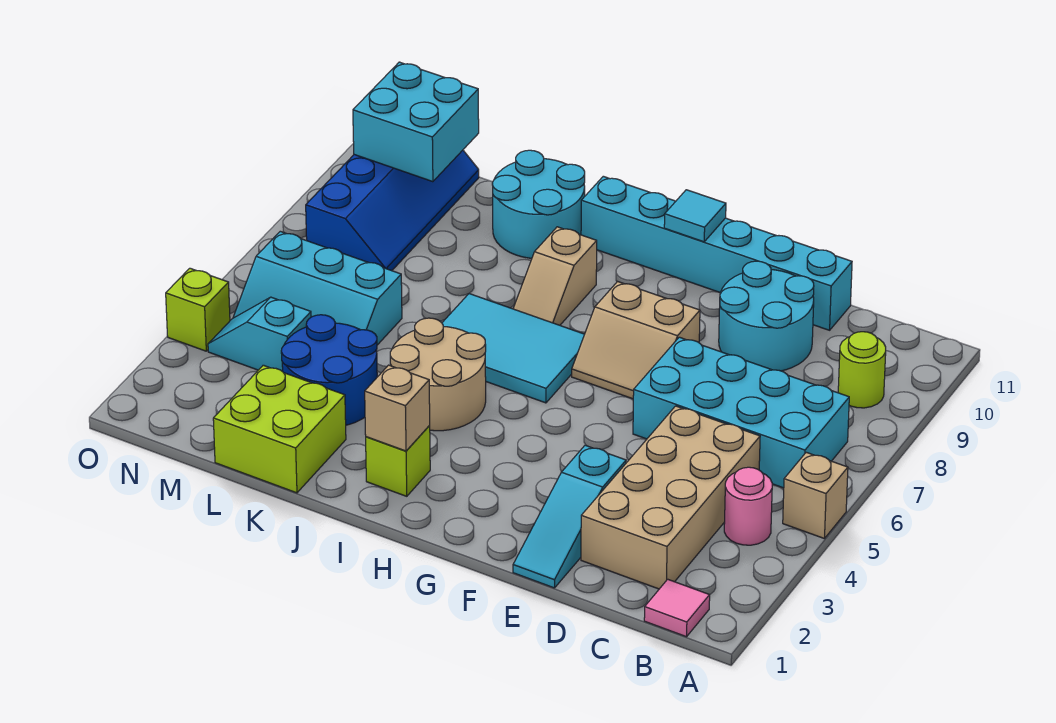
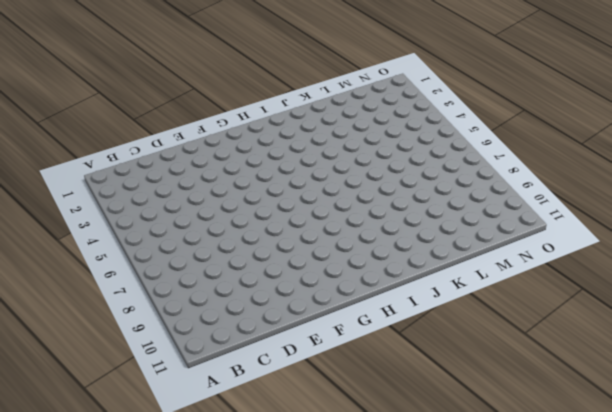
none -> tan 1x1 brick [783,452,848,539]
none -> pink 1x1 tile [644,579,710,637]
none -> pink 1x1 round brick [724,467,772,545]

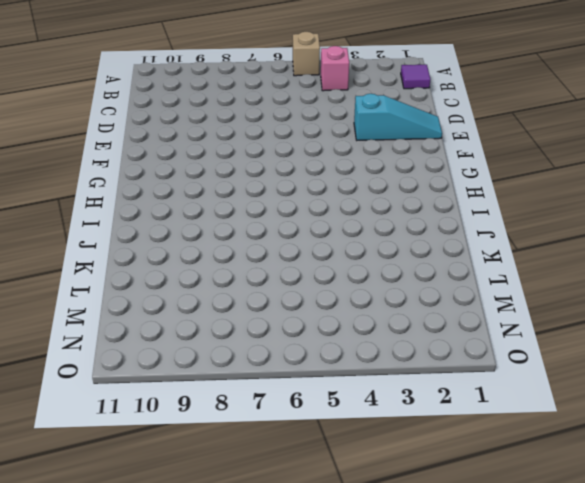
purple 1x1 tile [401,65,430,89] -> pink 1x1 tile [644,579,710,637]
pink 1x1 brick [321,46,349,91] -> pink 1x1 round brick [724,467,772,545]
none -> cyan 2x4 brick [633,337,849,488]
none -> lime 1x1 round brick [838,332,886,408]
none -> tan 2x4 brick [581,406,760,589]

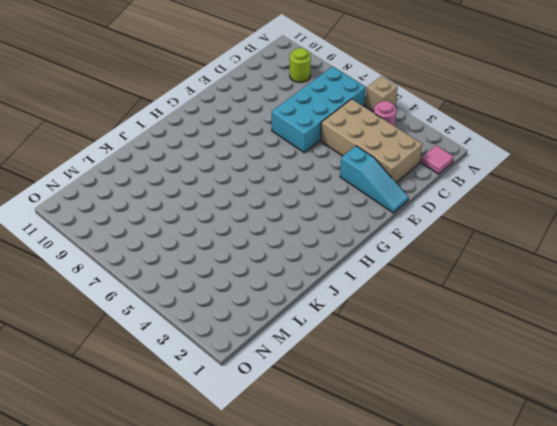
none -> cyan 2x2 round brick [719,261,814,371]
none -> cyan 1x6 brick [581,176,852,330]
none -> tan 2x2 slope [572,282,700,399]

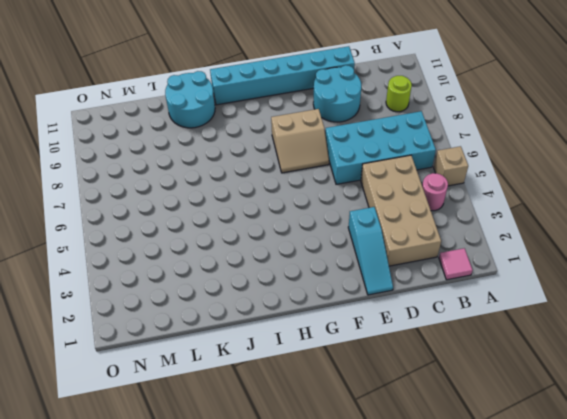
none -> cyan 2x3 tile [442,294,585,403]
none -> lime 1x1 brick [366,426,430,496]
none -> tan 2x2 round brick [390,318,486,431]

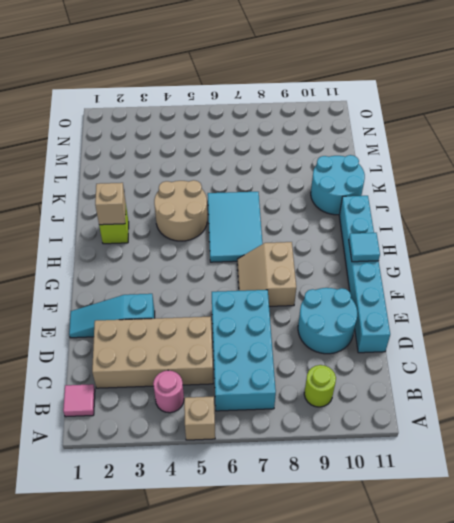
none -> tan 1x2 slope [513,227,597,325]
none -> lime 2x2 brick [213,365,346,493]
none -> blue 2x2 round brick [281,315,377,425]

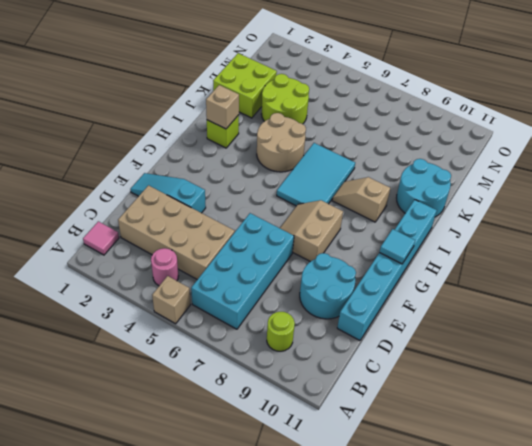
lime 2x2 round brick [261,74,309,124] -> blue 2x2 round brick [281,315,377,425]
none -> cyan 2x3 slope [233,231,402,345]
none -> cyan 1x2 slope [208,297,311,372]
none -> blue 2x4 slope [306,150,479,271]

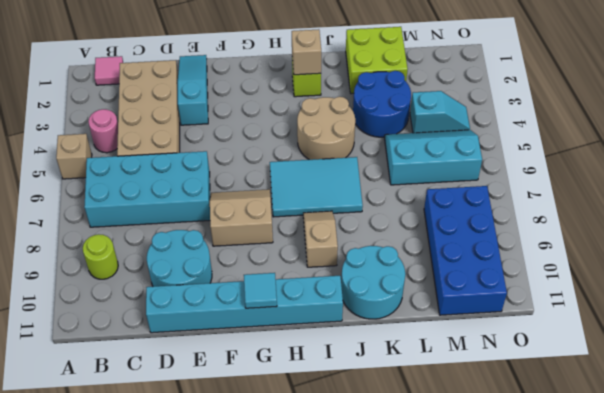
blue 2x4 brick [424,186,507,315] -> blue 2x4 slope [306,150,479,271]
none -> lime 1x1 brick [166,268,230,351]
none -> cyan 2x2 brick [353,62,479,182]

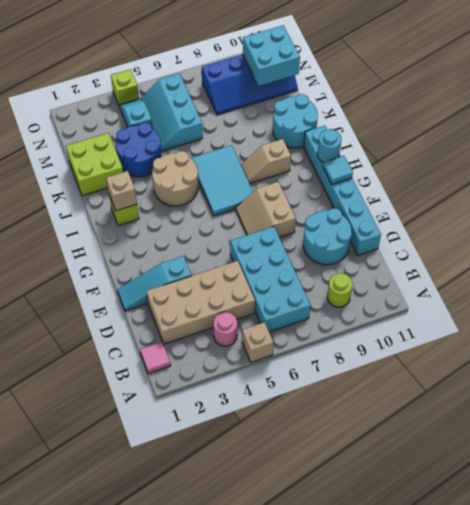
cyan 1x1 round brick [317,129,341,162] -> none

